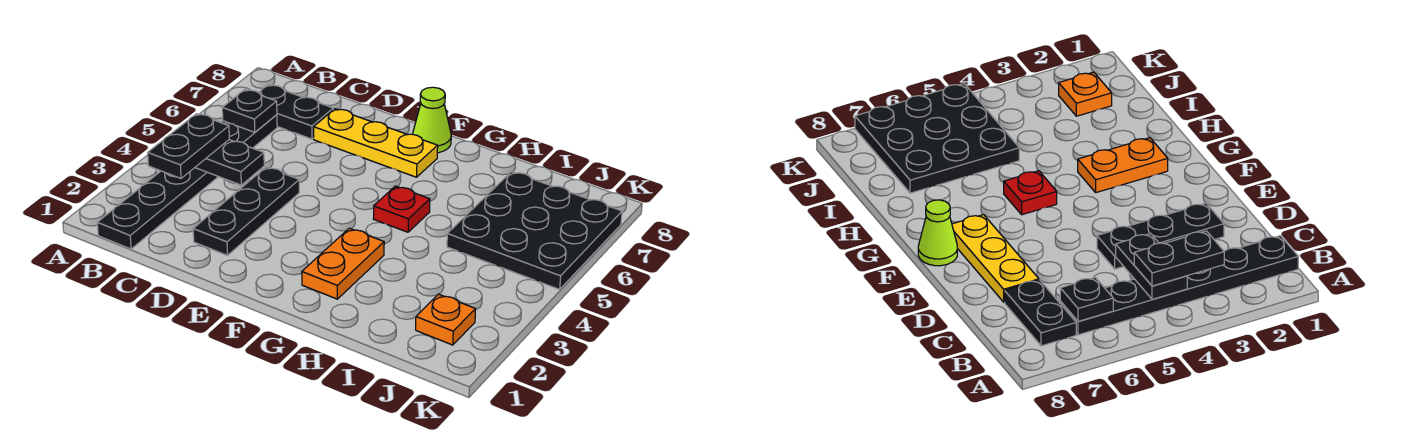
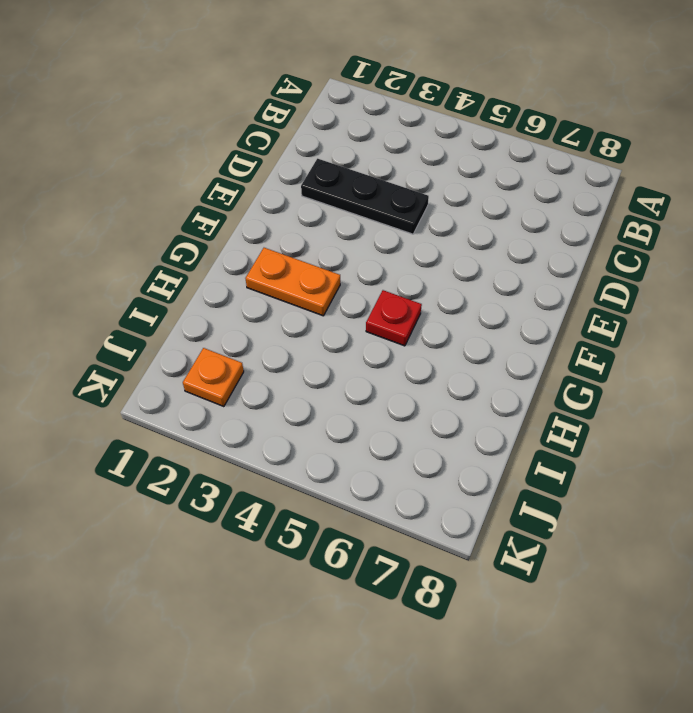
none -> black 1x6 plate [97,115,277,249]
none -> black 1x2 plate [258,85,333,139]
none -> yellow 1x3 plate [314,109,438,177]

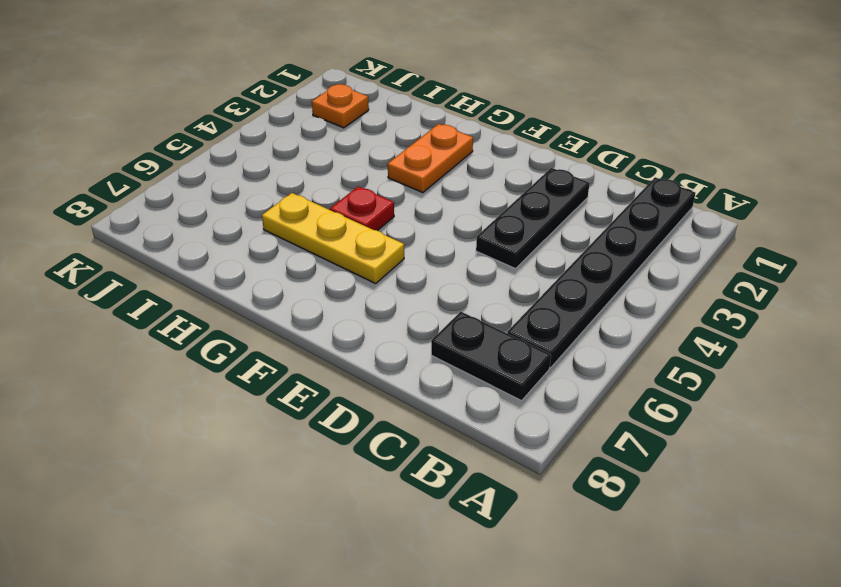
yellow 1x3 plate [262,193,404,283] -> yellow 1x3 plate moved to [314,109,438,177]
none -> lime 1x1 cone [413,87,451,153]
none -> black 3x3 plate [447,172,622,289]
none -> black 1x2 plate [195,140,264,185]

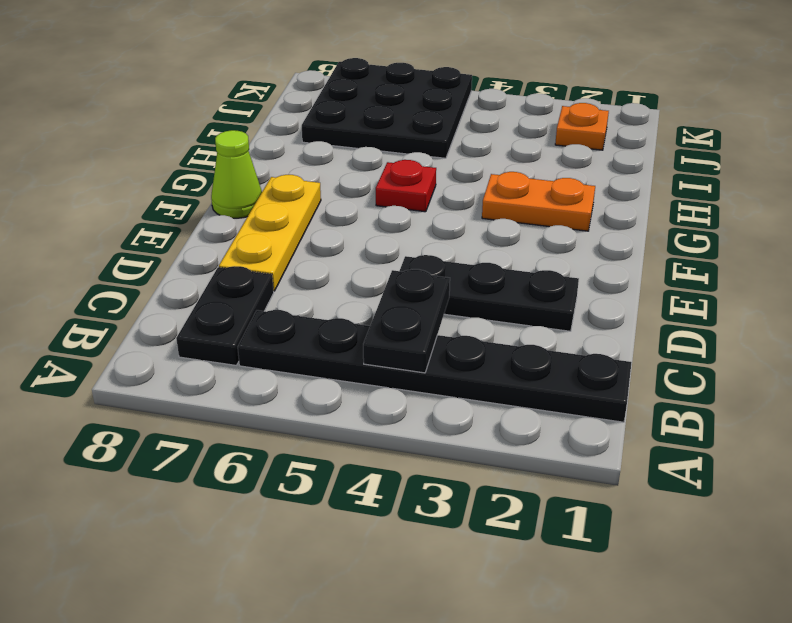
none -> black 1x1 plate [222,90,277,132]
none -> black 1x2 plate [148,114,229,178]

